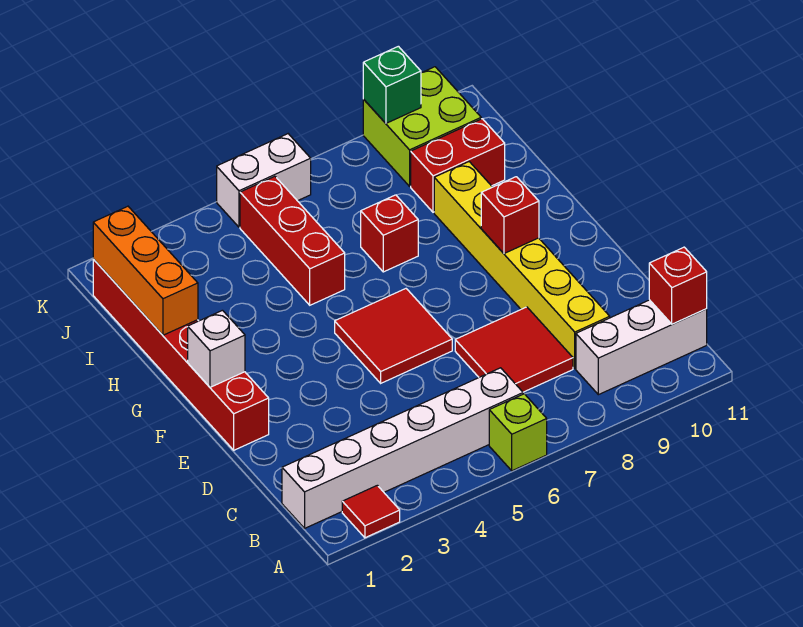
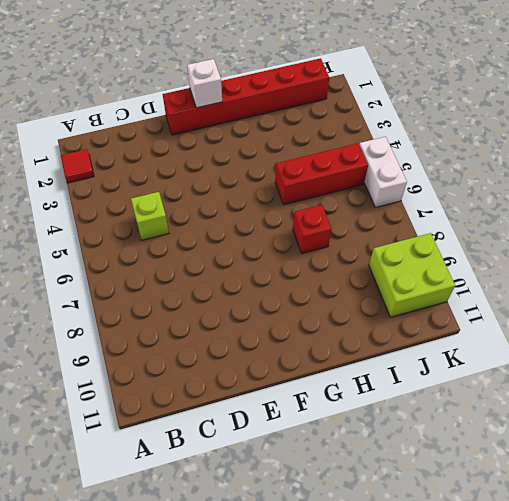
lime 1x1 brick [131,192,169,240] -> lime 1x1 brick moved to [489,394,547,471]
none -> white 1x6 brick [282,368,523,528]
none -> white 1x3 brick [576,300,707,395]
none -> red 2x2 tile [455,307,573,392]

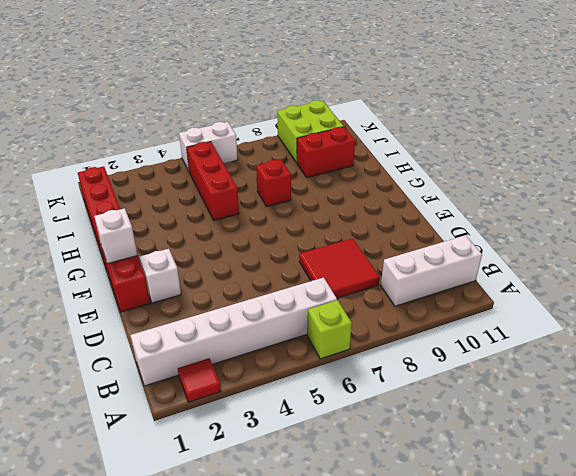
white 1x1 brick [140,249,181,303] -> none
none -> yellow 1x6 brick [434,162,610,368]
none -> red 2x2 tile [335,289,452,383]
none -> red 1x1 brick [649,247,707,324]

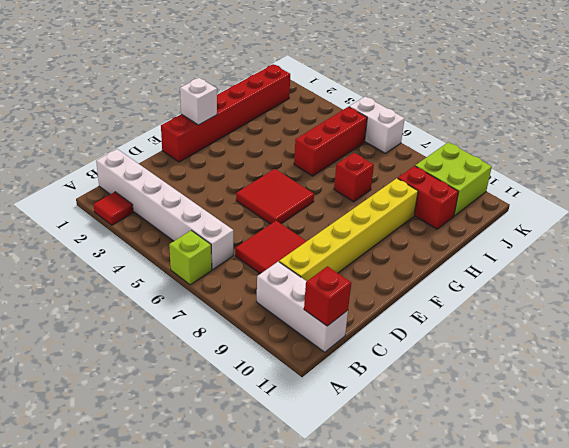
none -> red 1x1 brick [481,177,539,253]
none -> orange 1x3 brick [93,206,198,335]
none -> green 1x1 brick [363,46,421,123]

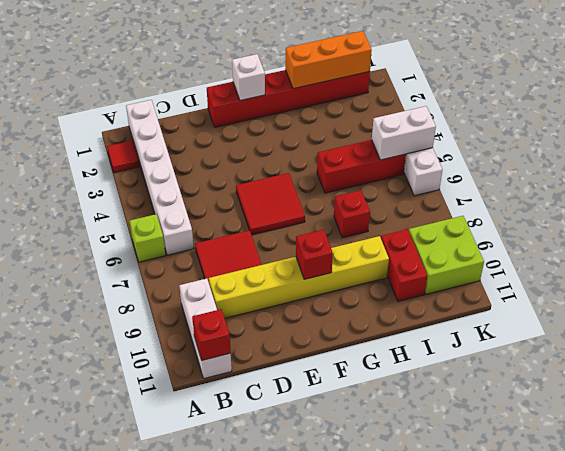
white 1x2 brick [372,106,436,160] -> none
none -> green 1x1 brick [363,46,421,123]

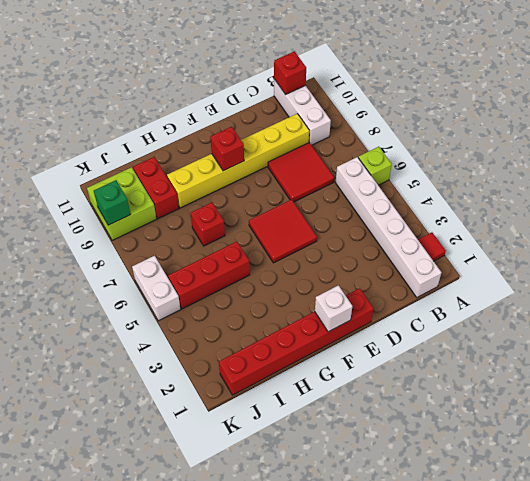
none -> orange 1x3 brick [93,206,198,335]

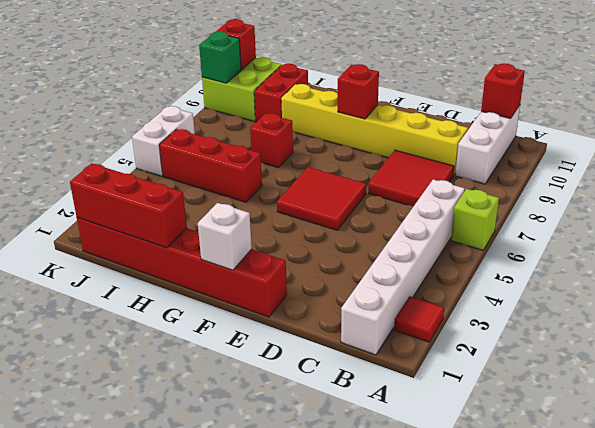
red 1x3 brick [70,163,187,248] -> orange 1x3 brick [93,206,198,335]
red 1x1 brick [216,19,256,70] -> none

